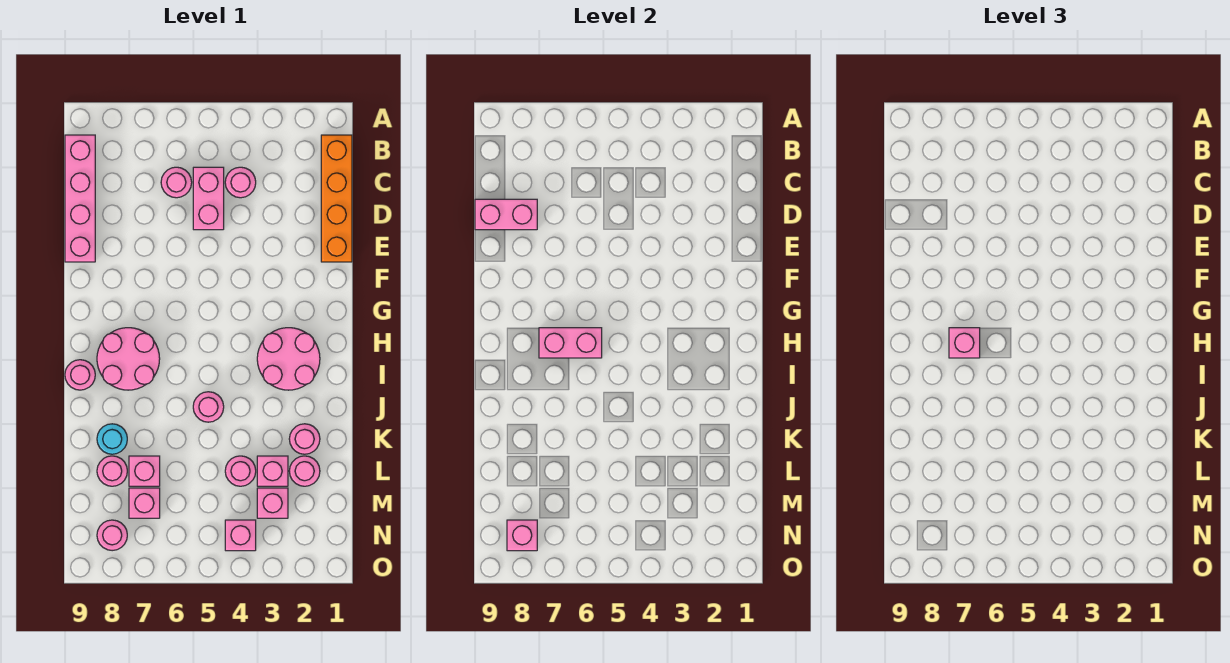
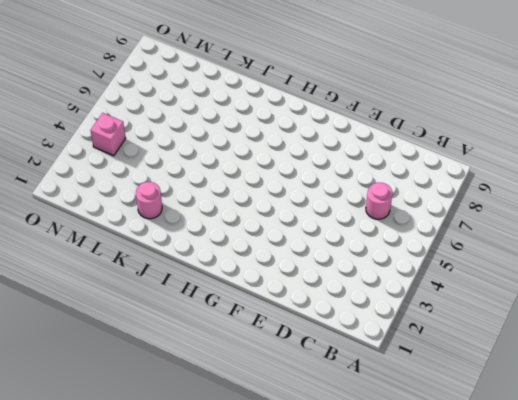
none -> orange 1x4 brick [321,135,352,262]
none -> pink 1x4 brick [65,135,95,262]
none -> pink 1x1 round brick [225,167,256,198]

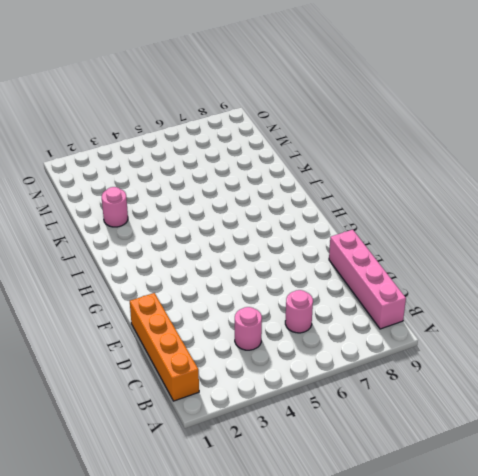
none -> pink 1x2 brick [193,167,224,230]
none -> pink 2x2 round brick [257,328,320,390]
none -> pink 2x2 round brick [97,328,160,390]

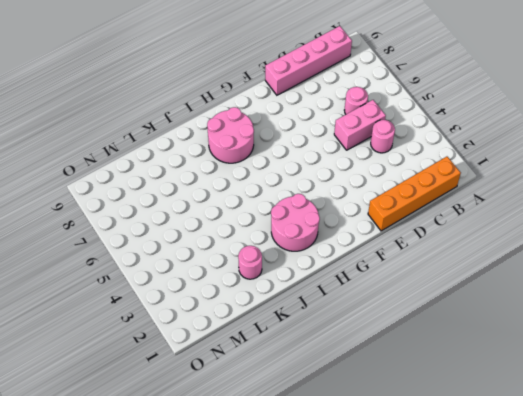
none -> pink 1x1 round brick [65,360,95,390]
none -> pink 1x1 round brick [193,392,224,422]
none -> cyan 1x1 round brick [97,424,127,454]

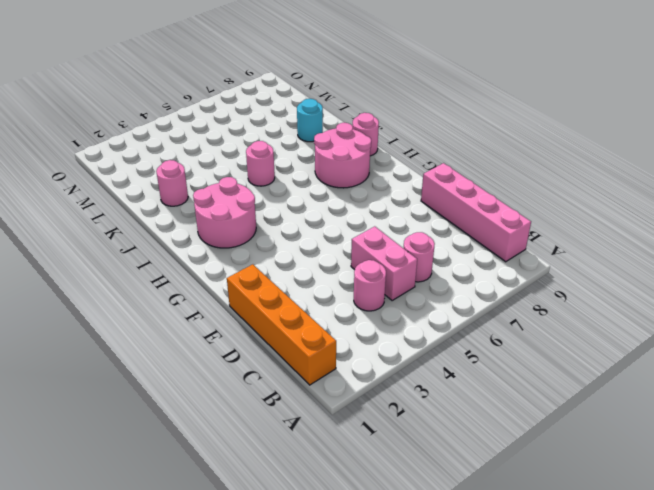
none -> pink 1x1 round brick [289,456,320,486]
none -> pink 1x1 brick [257,456,288,486]
none -> pink 1x1 round brick [225,456,256,486]

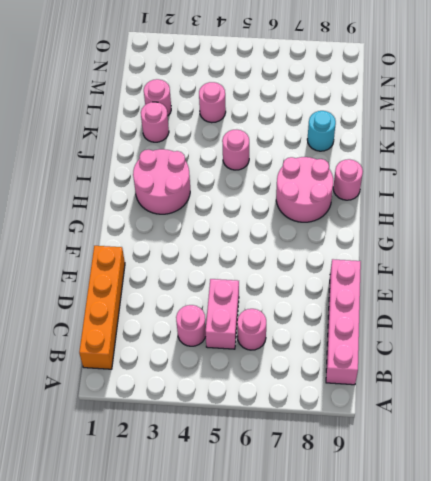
none -> pink 1x1 brick [257,456,288,486]
none -> pink 1x1 brick [129,456,160,486]
none -> pink 1x1 round brick [97,456,127,486]

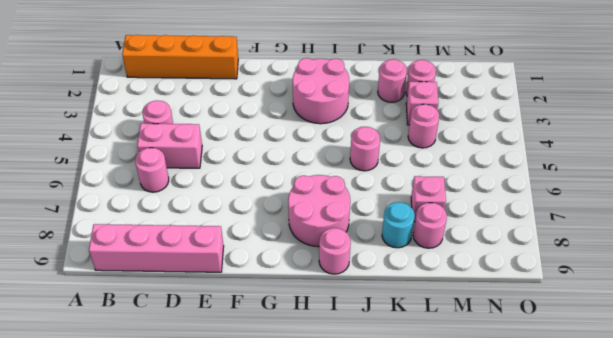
none -> pink 1x1 brick [257,488,288,518]
none -> pink 1x1 brick [129,488,160,518]
none -> pink 1x1 brick [225,520,256,551]

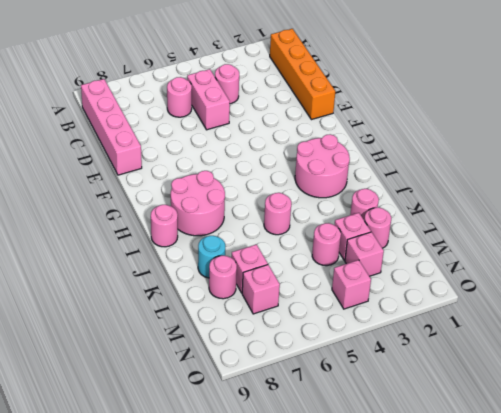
none -> pink 1x1 round brick [97,520,127,551]
none -> pink 1x2 brick [475,199,537,230]
none -> pink 1x2 brick [539,328,602,358]

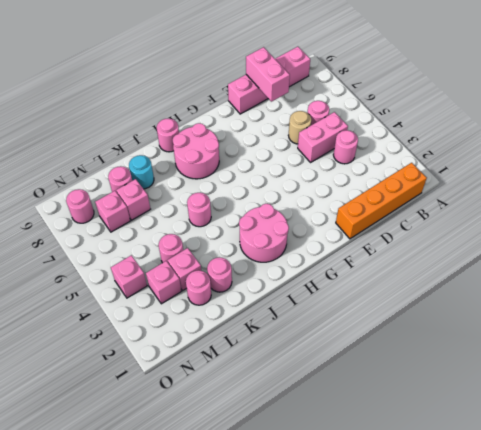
tan 1x1 round brick [288,111,311,144] -> none
none -> pink 1x2 brick [539,328,602,358]
none -> pink 1x1 brick [507,520,537,551]
none -> pink 1x1 brick [949,328,980,358]

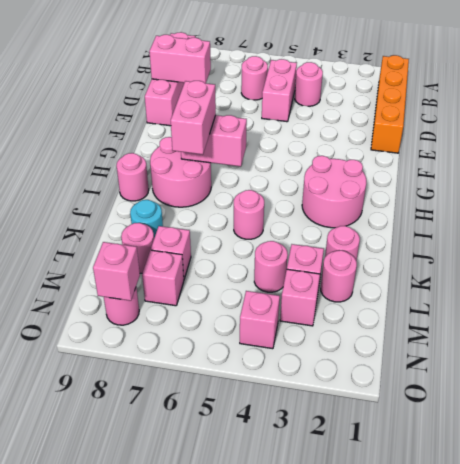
pink 1x2 brick [171,81,216,155] -> pink 1x1 brick [949,328,980,358]

